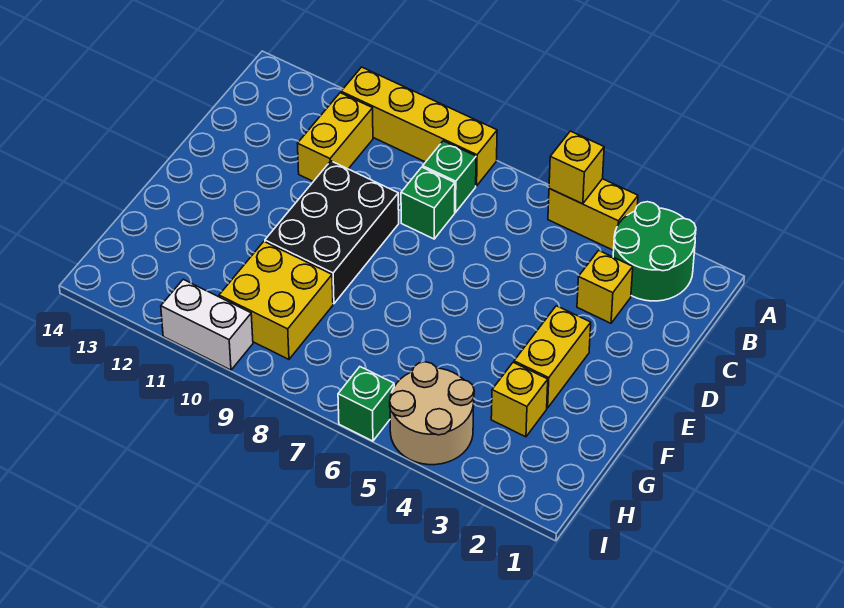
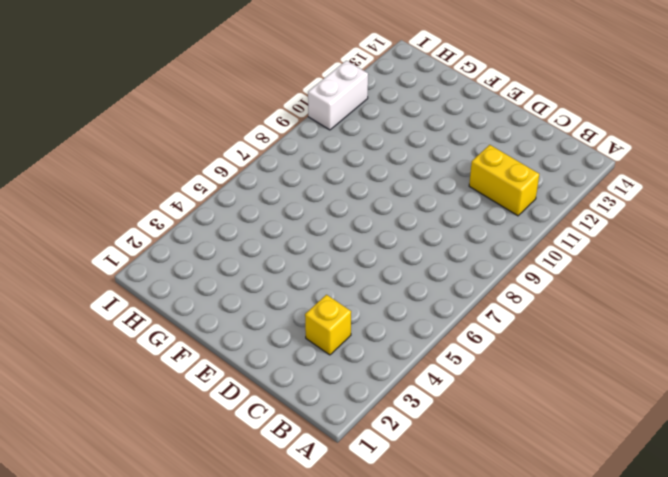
none -> green 2x2 round brick [613,202,696,301]
none -> yellow 1x2 brick [548,179,638,250]
none -> yellow 1x4 brick [341,67,497,186]

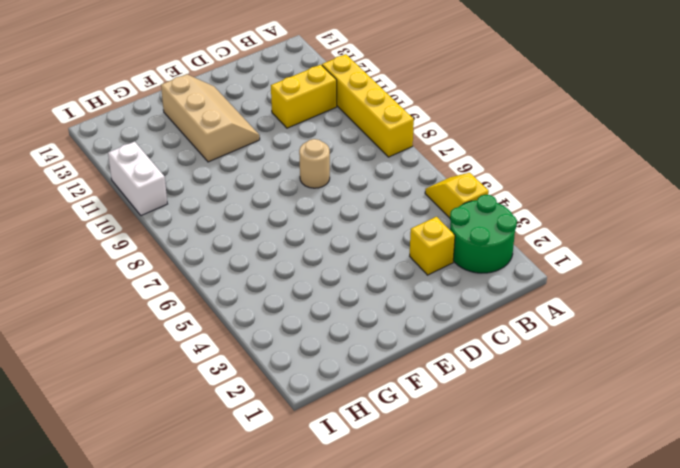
yellow 1x2 slope [425,173,489,218] -> yellow 1x2 brick [548,179,638,250]
tan 1x1 round brick [299,139,330,188] -> none
tan 2x3 slope [161,74,260,162] -> none
none -> green 1x1 brick [423,141,476,212]
none -> green 1x1 brick [401,167,455,239]
none -> black 2x3 brick [265,161,399,304]

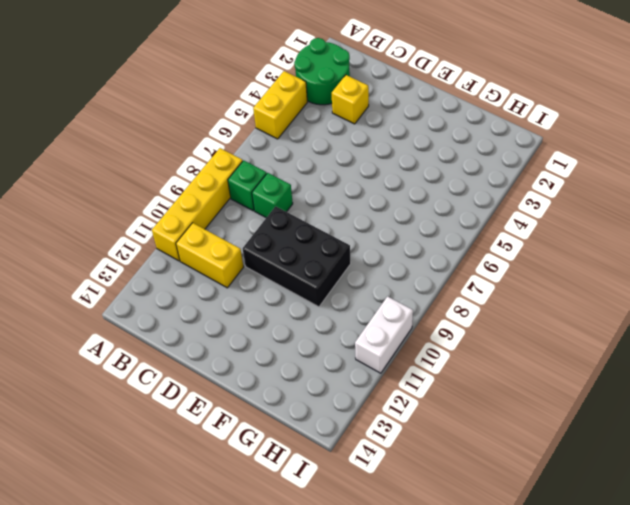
none -> yellow 1x2 brick [514,306,591,408]
none -> yellow 1x1 brick [491,362,548,437]
none -> yellow 2x2 brick [219,242,333,359]

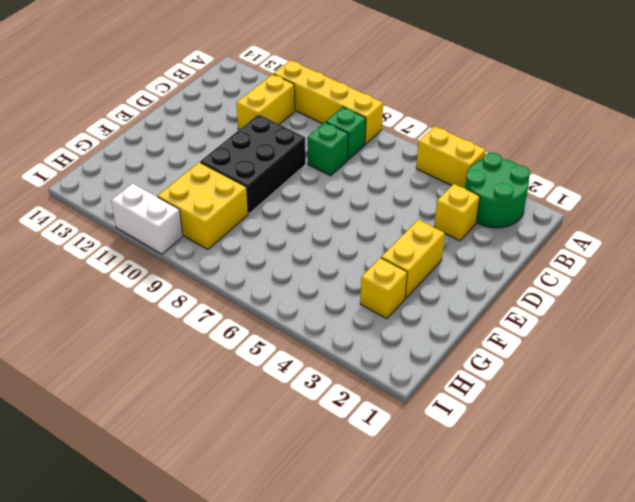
none -> tan 2x2 round brick [390,362,474,465]
none -> green 1x1 brick [338,367,394,441]
none -> yellow 1x1 brick [549,131,604,204]

